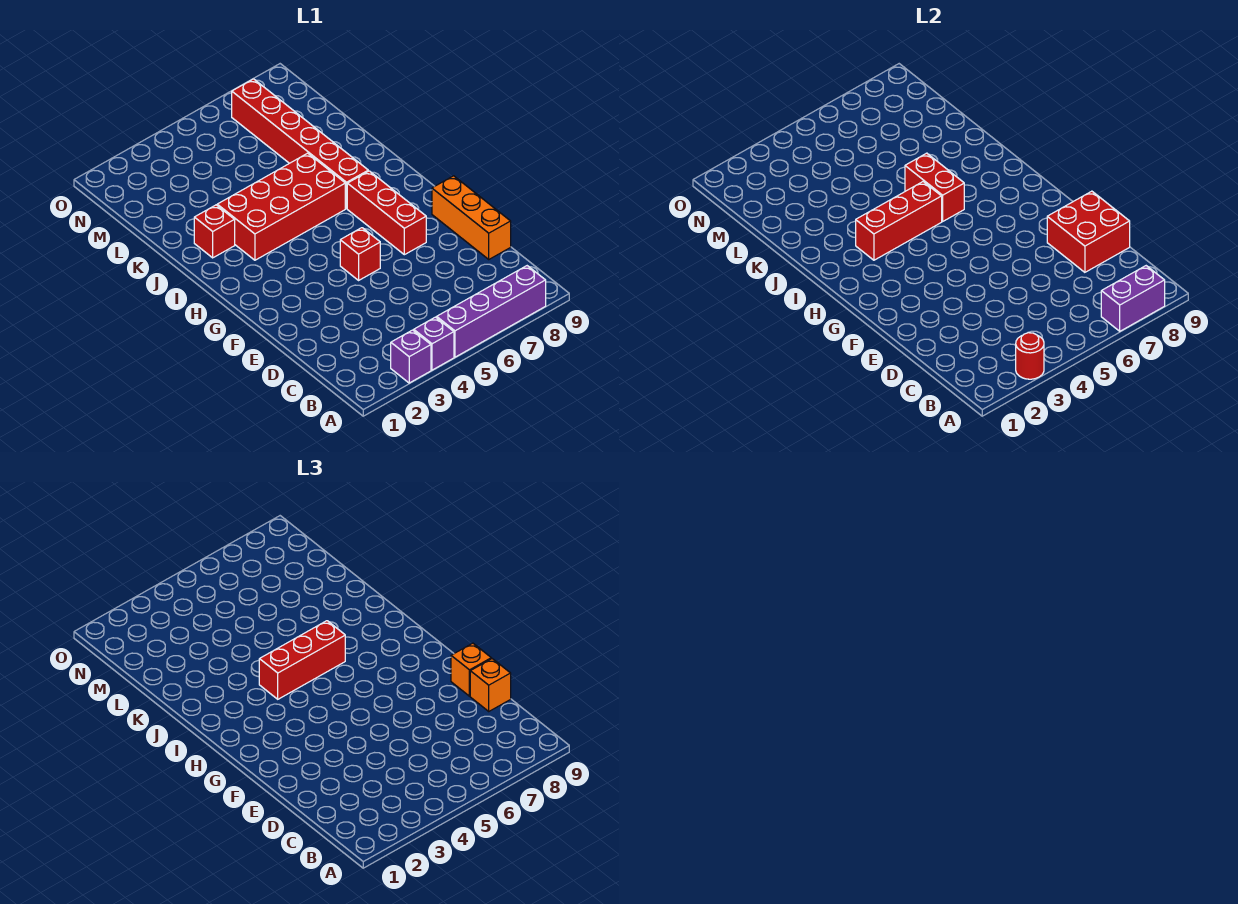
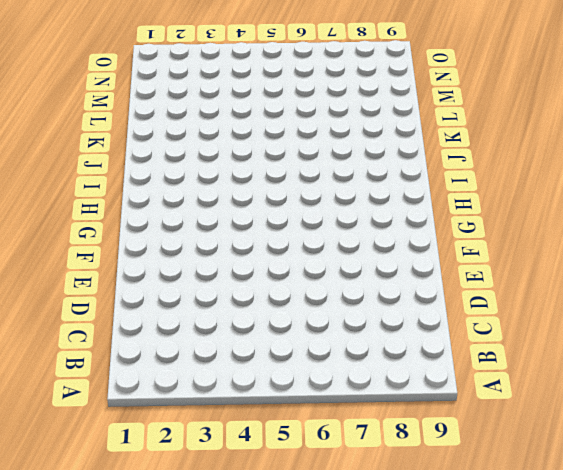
none -> purple 1x1 brick [391,330,431,383]
none -> purple 1x1 brick [414,317,454,370]
none -> purple 1x4 brick [437,266,546,357]

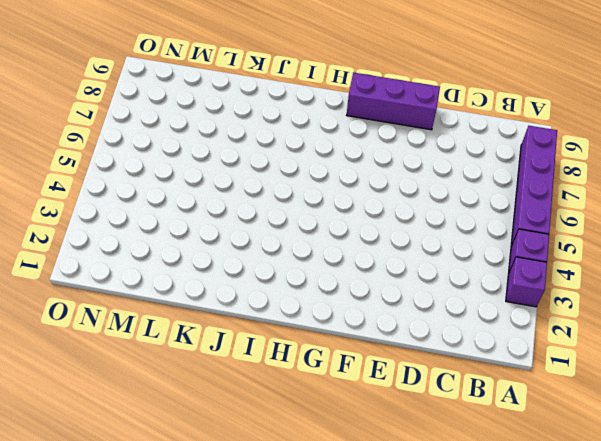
purple 1x3 brick [347,73,440,130] -> orange 1x3 brick [432,176,511,259]
none -> red 1x1 brick [340,228,380,280]
none -> red 1x3 brick [347,171,426,255]
none -> red 2x4 brick [217,153,345,260]

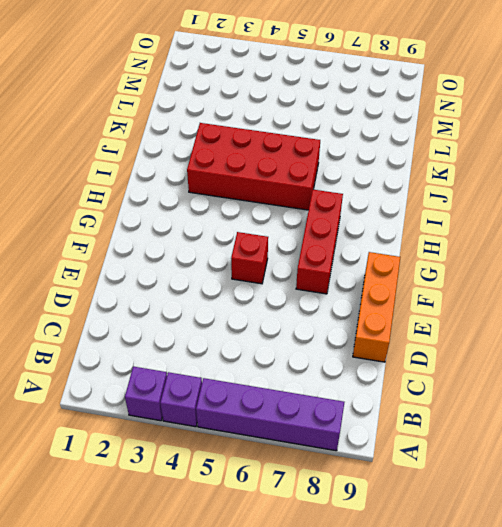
none -> red 1x6 brick [232,79,368,209]
none -> red 1x1 brick [194,205,235,258]
none -> red 1x1 round brick [1016,333,1044,379]

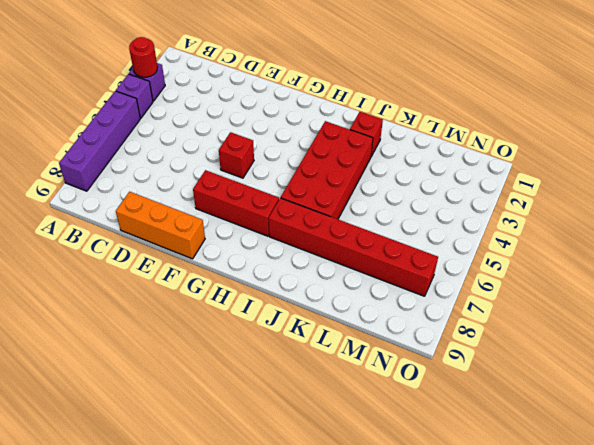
none -> purple 1x2 brick [1101,266,1165,331]
none -> red 2x2 brick [1047,191,1130,272]
none -> red 1x3 brick [856,182,942,260]

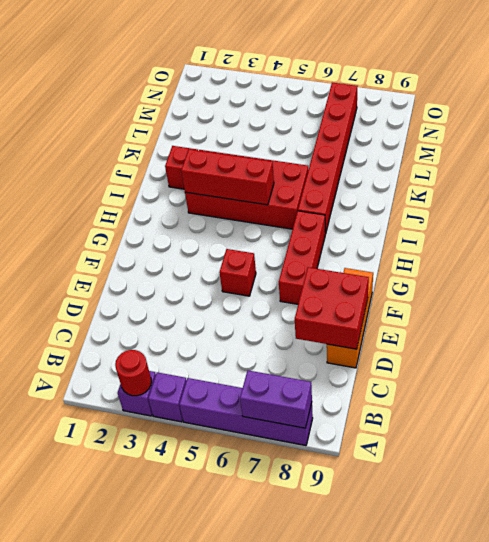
none -> red 1x2 brick [905,153,964,221]
none -> orange 1x1 brick [470,659,511,711]
none -> orange 1x1 brick [451,643,491,696]

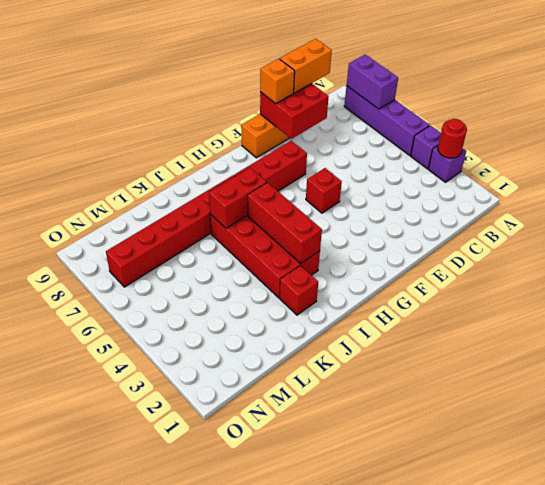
orange 1x2 brick [280,39,332,93] -> orange 1x1 brick [470,659,511,711]
none -> red 1x3 brick [259,621,345,699]

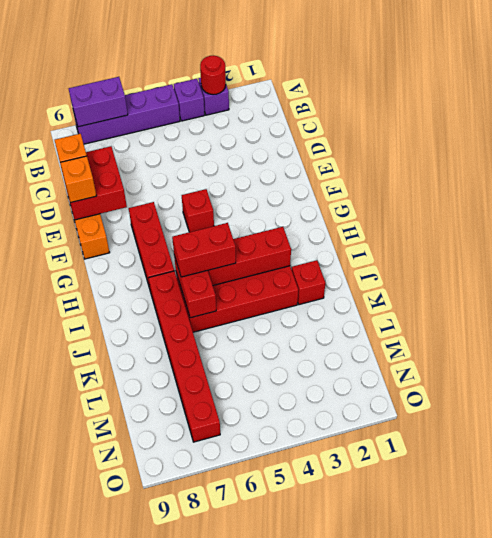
red 1x2 brick [172,223,236,277] -> red 1x3 brick [259,621,345,699]

